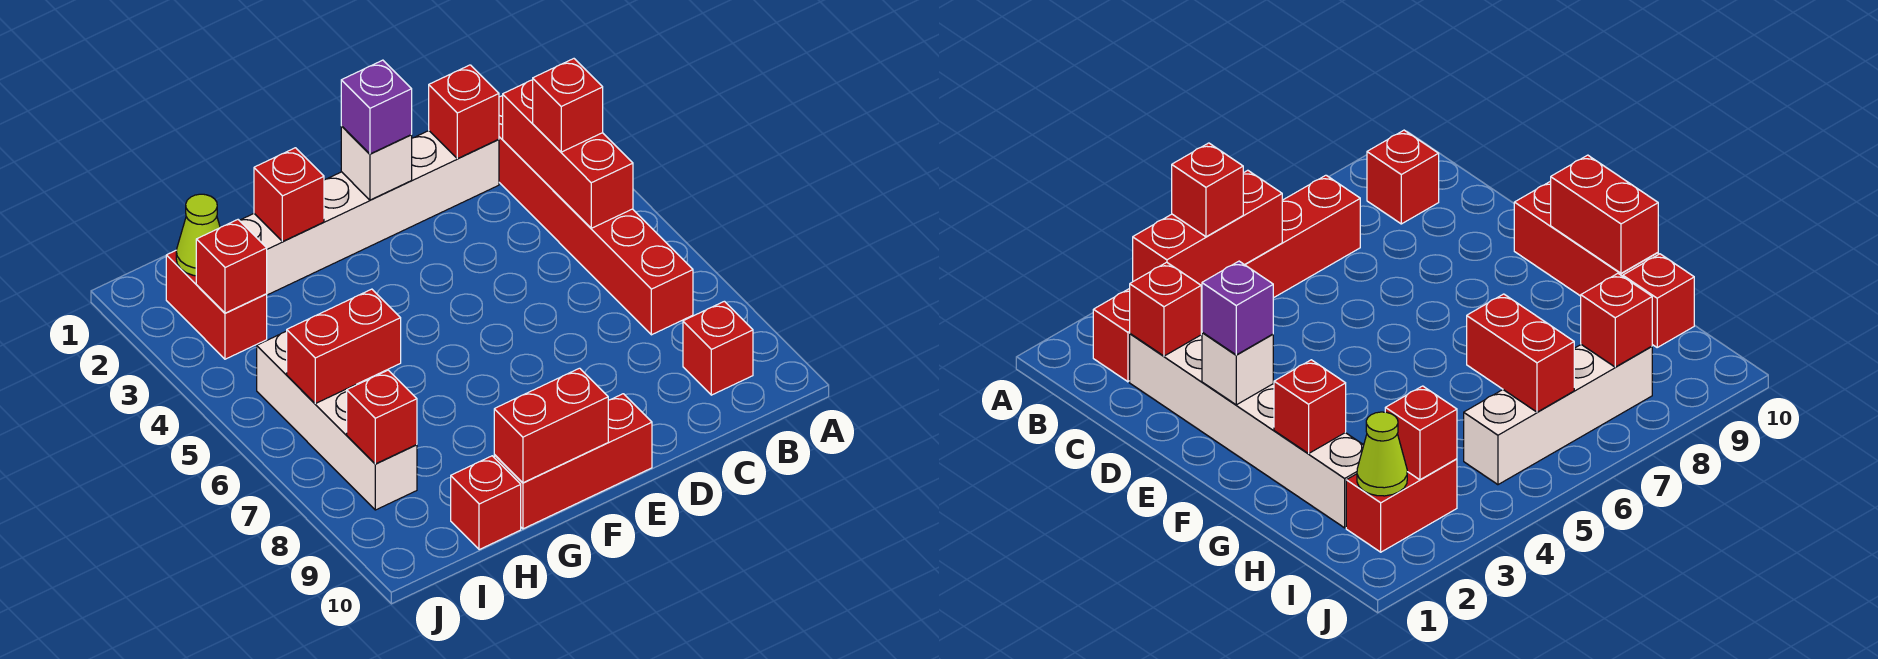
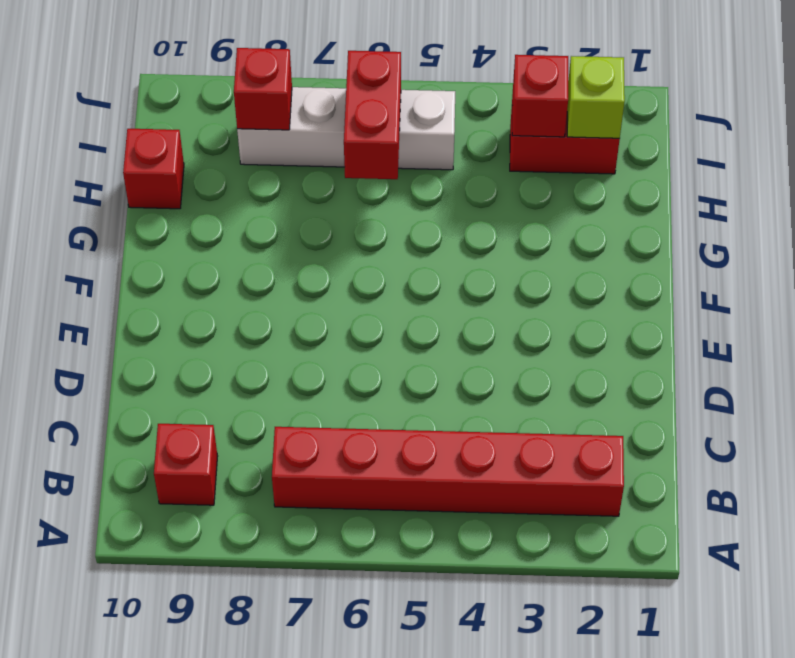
lime 1x1 brick [567,56,625,138] -> lime 1x1 cone [176,194,220,276]
none -> white 1x6 brick [239,131,499,295]
none -> red 1x3 brick [494,394,652,529]
none -> red 1x3 brick [503,80,633,228]

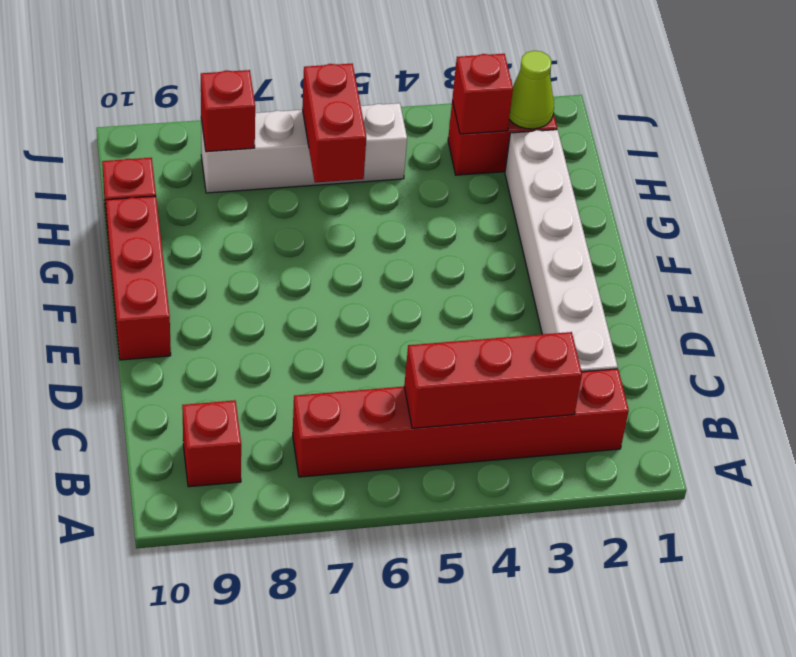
none -> red 1x1 brick [429,65,499,159]
none -> white 1x1 brick [341,126,412,200]
none -> red 1x2 brick [494,368,608,483]

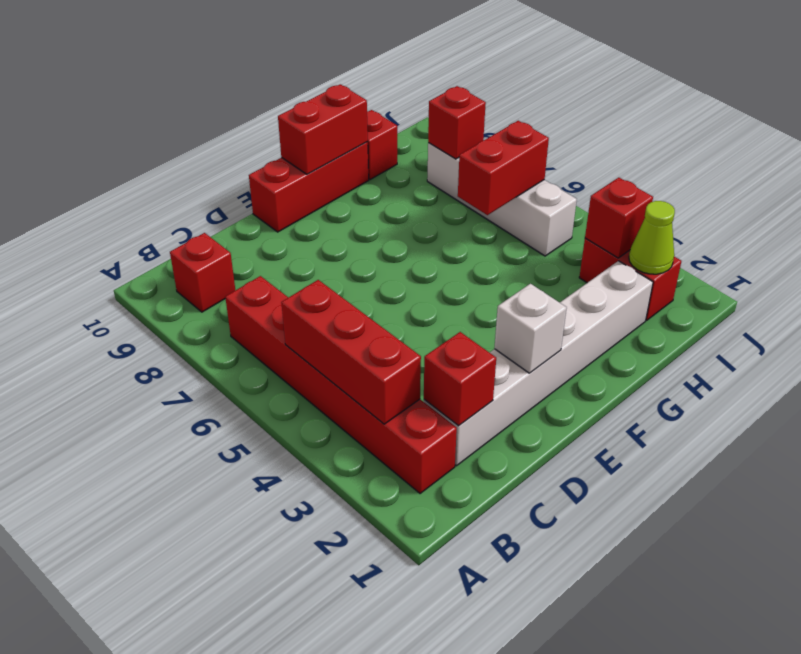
none -> red 1x1 brick [254,148,324,242]
none -> red 1x1 brick [533,59,603,152]
none -> purple 1x1 brick [341,60,412,154]

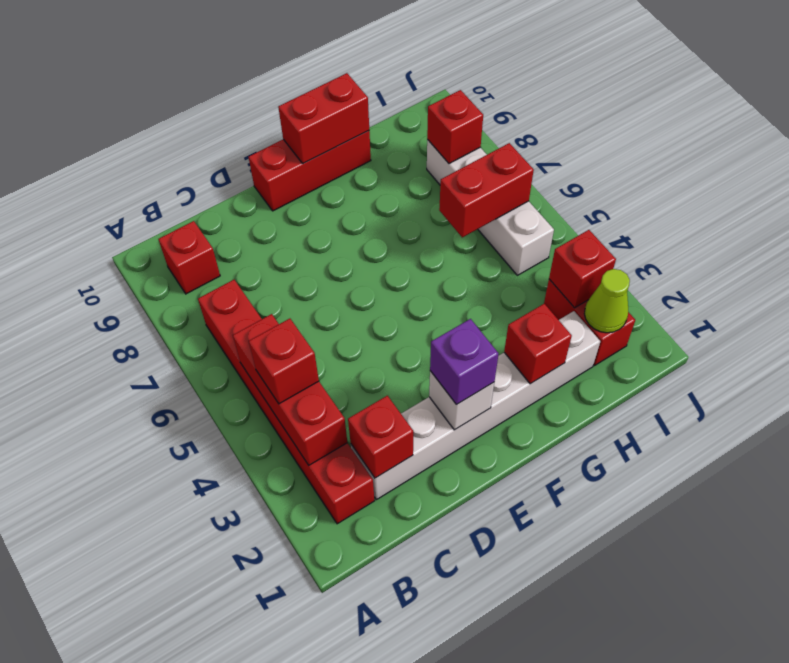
none -> red 1x1 brick [451,456,521,550]

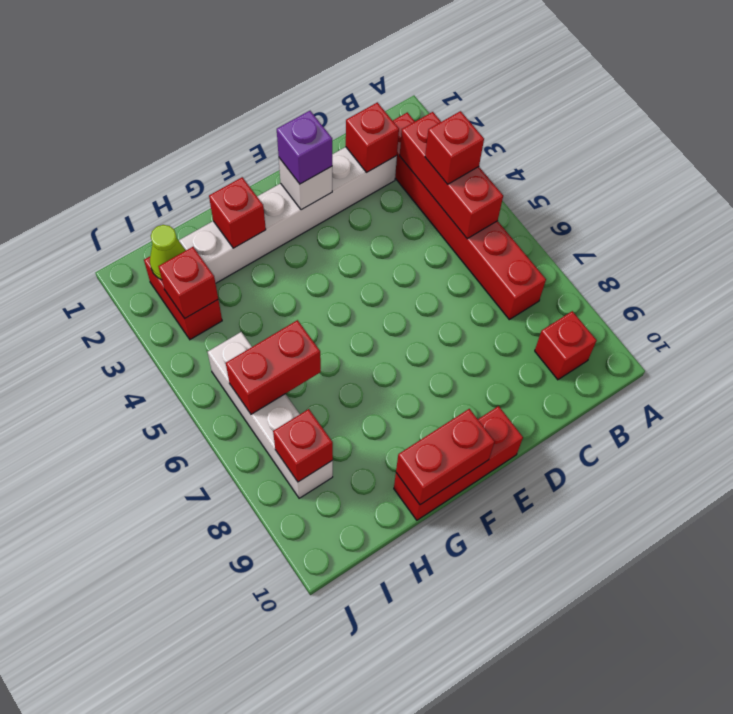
none -> red 1x1 brick [451,456,521,550]

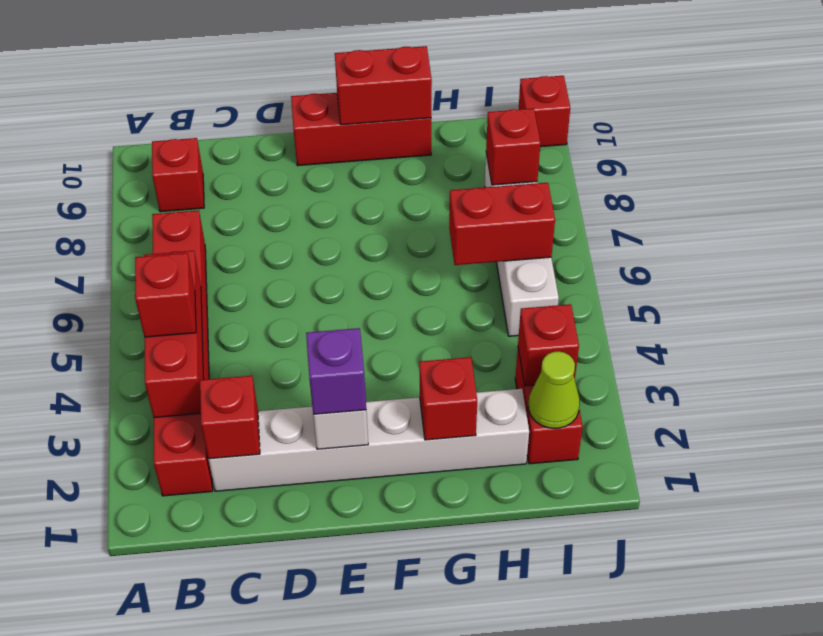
red 1x1 brick [519,76,570,147] -> red 1x1 brick moved to [451,456,521,550]

